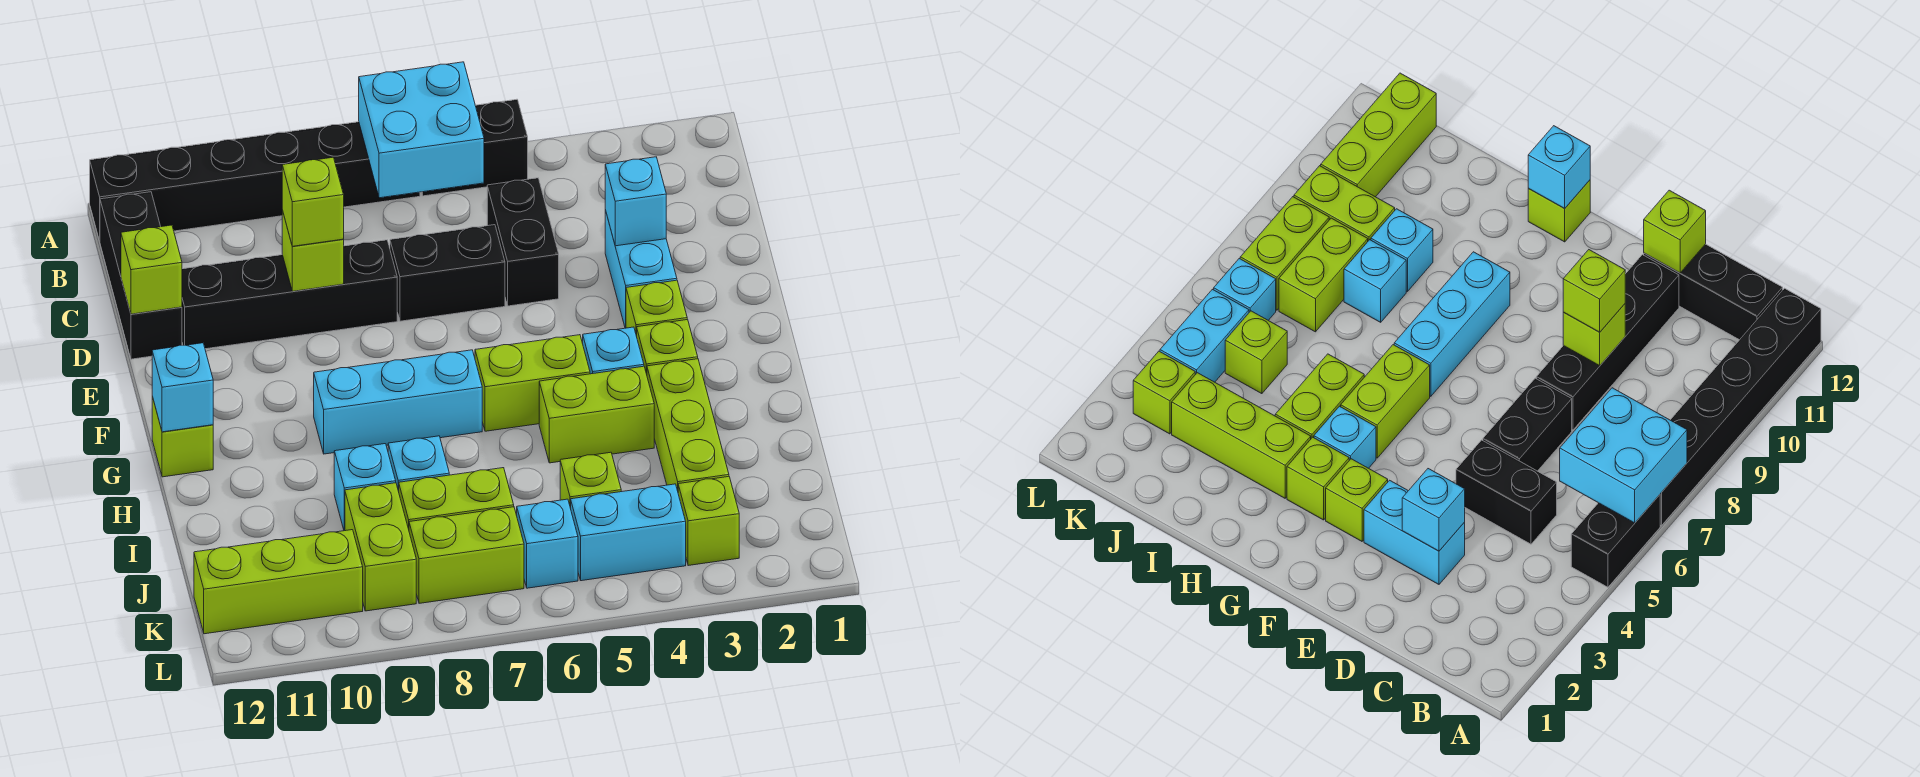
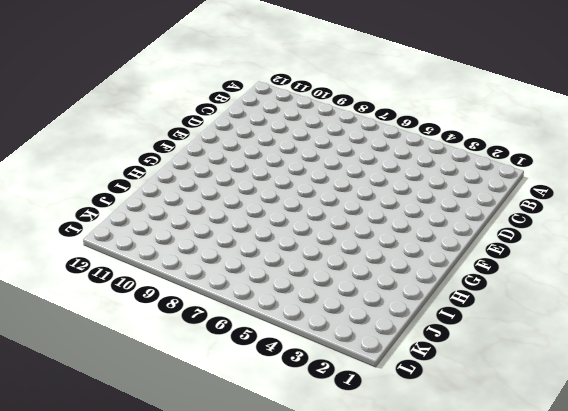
none -> black 1x2 brick [422,99,528,196]
none -> black 1x6 brick [90,122,420,241]
none -> black 1x3 brick [100,192,182,359]
none -> black 1x2 brick [487,178,559,306]

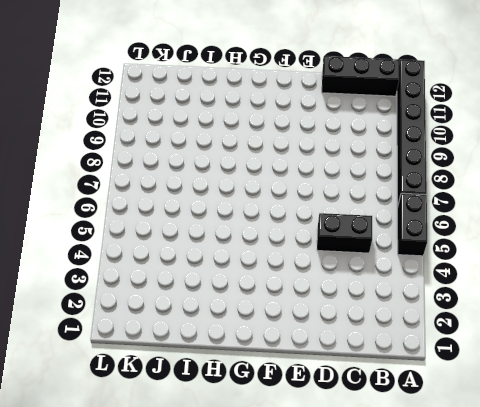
none -> cyan 1x2 brick [605,210,677,328]
none -> black 1x2 brick [390,225,505,321]
none -> black 1x4 brick [182,240,397,349]
none -> lime 1x1 brick [626,280,687,336]

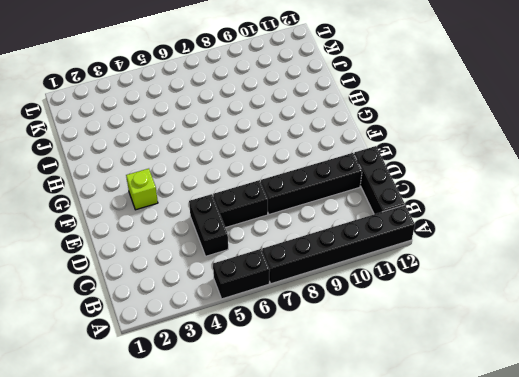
none -> cyan 1x2 brick [605,210,677,328]
none -> lime 1x1 brick [637,320,698,374]
none -> cyan 1x1 brick [583,327,644,374]
none -> lime 1x2 brick [475,335,590,431]

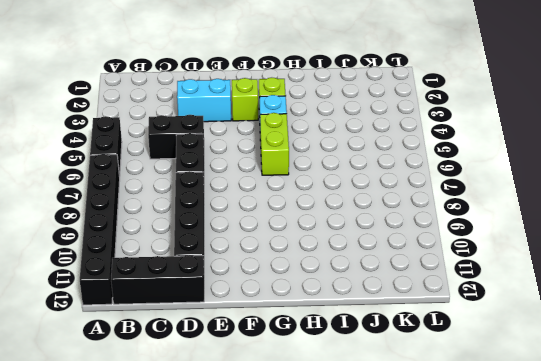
none -> cyan 1x3 brick [314,350,482,454]
none -> lime 1x1 brick [152,397,213,477]
none -> lime 1x3 brick [647,359,729,491]
none -> lime 1x2 brick [539,366,654,463]

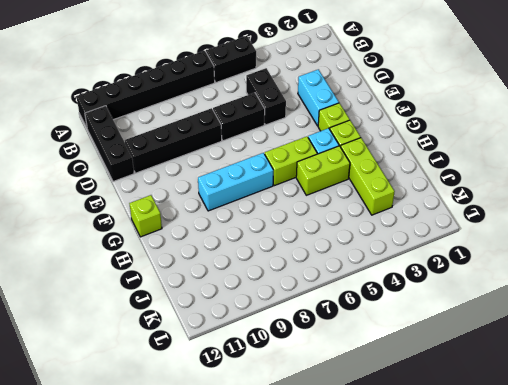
none -> cyan 1x1 brick [388,436,449,491]
none -> cyan 1x1 brick [334,444,396,531]
none -> lime 1x1 brick [560,452,621,508]
none -> lime 1x2 brick [399,468,514,529]

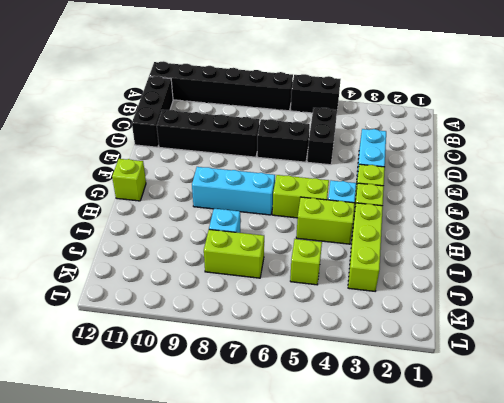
none -> cyan 1x1 brick [334,444,396,531]
none -> lime 1x2 brick [345,483,416,611]
none -> lime 1x1 brick [678,477,739,566]
none -> cyan 1x2 brick [571,484,686,581]

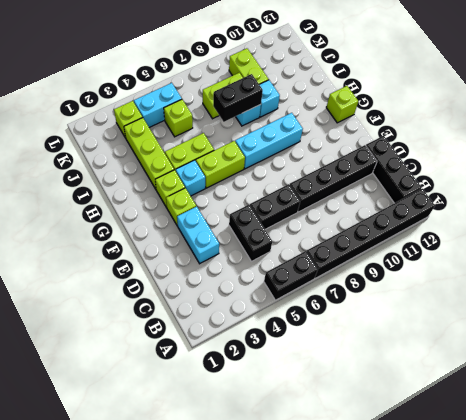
black 1x2 brick [213,74,263,122] -> none
none -> cyan 1x1 brick [517,499,578,588]
none -> lime 1x2 brick [409,507,524,603]
none -> lime 1x3 brick [194,530,363,634]
none -> cyan 2x2 brick [359,62,484,198]

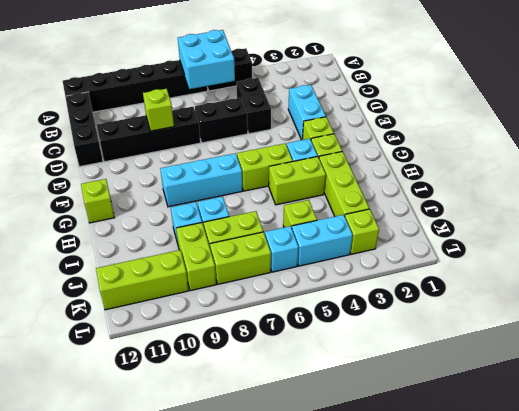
none -> cyan 1x1 brick [605,157,666,246]
none -> lime 1x1 brick [121,225,182,314]
none -> cyan 1x1 brick [152,343,213,432]
none -> lime 1x1 brick [282,157,344,246]

